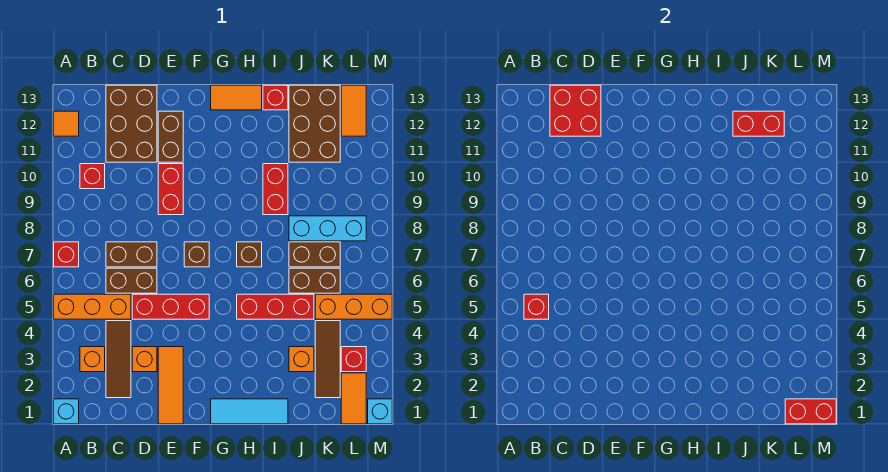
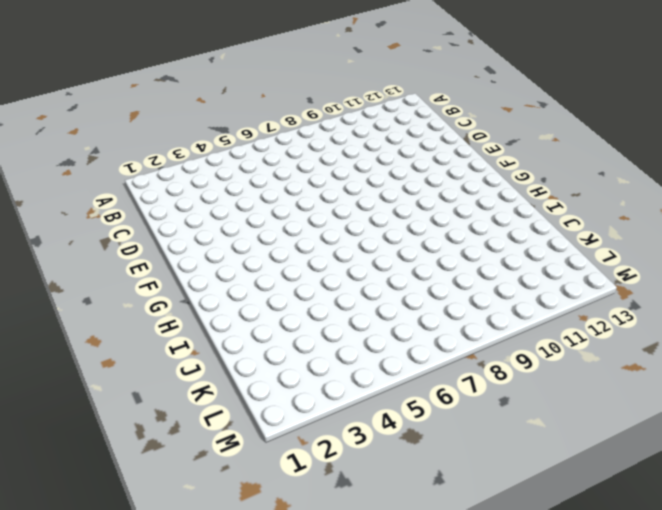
none -> cyan 1x1 brick [54,399,79,424]
none -> orange 1x3 brick [54,294,131,319]
none -> red 1x1 brick [54,242,79,267]
none -> orange 1x1 tile [54,111,79,136]

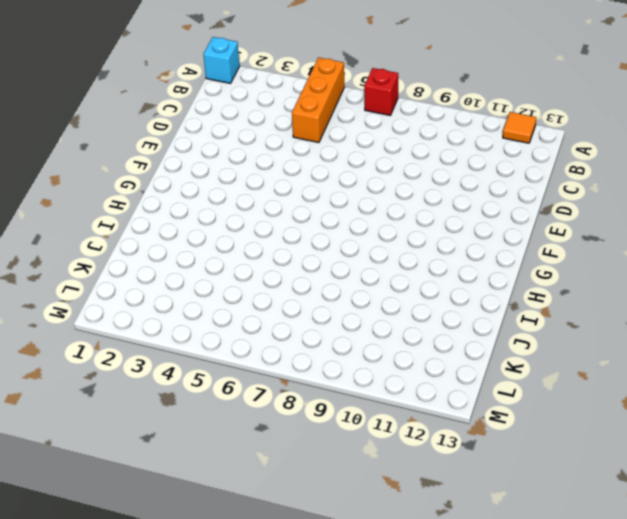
none -> orange 1x1 brick [80,347,105,372]
none -> red 1x1 brick [80,164,105,189]
none -> brown 1x3 tile [106,321,131,398]
none -> brown 1x2 brick [106,268,157,293]

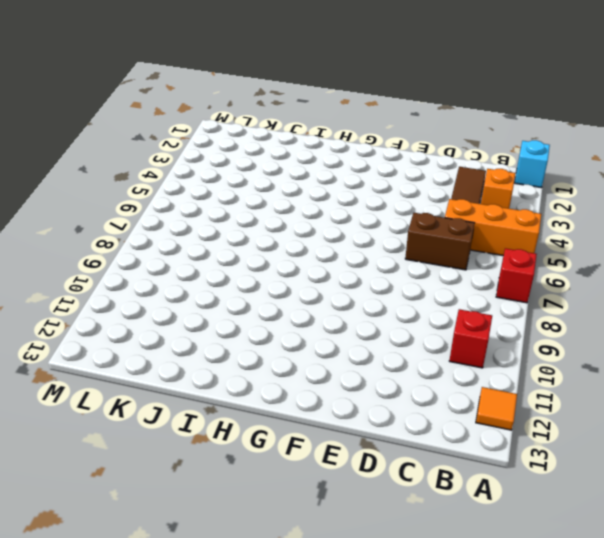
none -> brown 1x2 brick [106,242,157,267]
none -> brown 2x3 brick [106,85,157,162]
none -> orange 1x1 brick [132,347,157,372]
none -> red 1x3 brick [132,294,209,319]

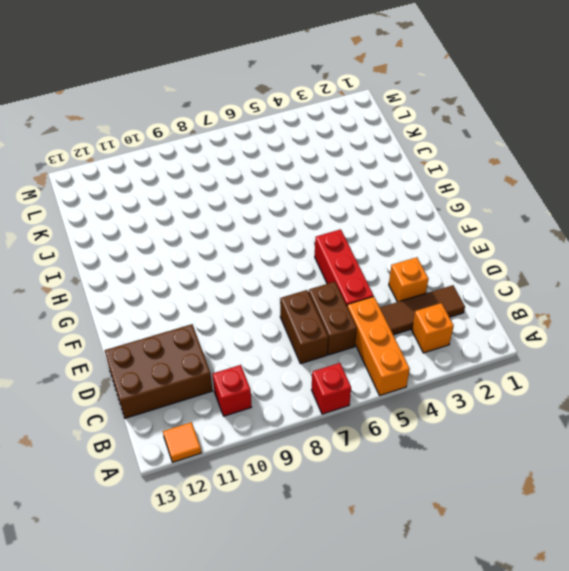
none -> cyan 1x1 brick [54,399,79,424]
none -> orange 1x3 tile [158,347,183,424]
none -> red 1x2 brick [158,164,183,215]
none -> brown 1x2 brick [158,111,183,162]

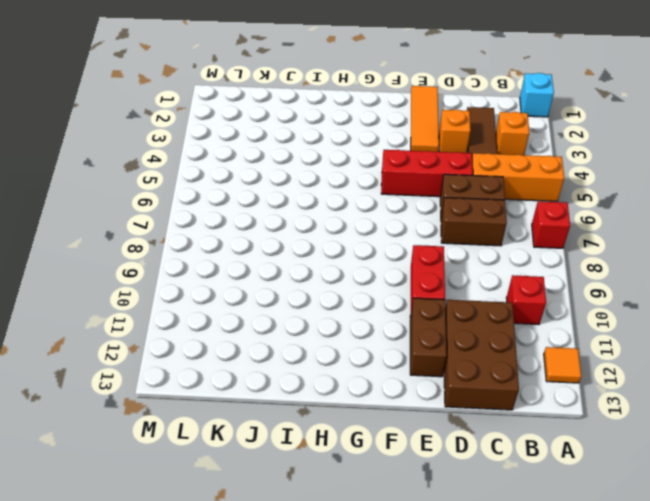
none -> brown 1x1 brick [184,242,209,267]
none -> cyan 1x3 tile [211,399,288,424]
none -> orange 1x2 tile [211,85,262,110]
none -> red 1x3 brick [237,294,314,319]

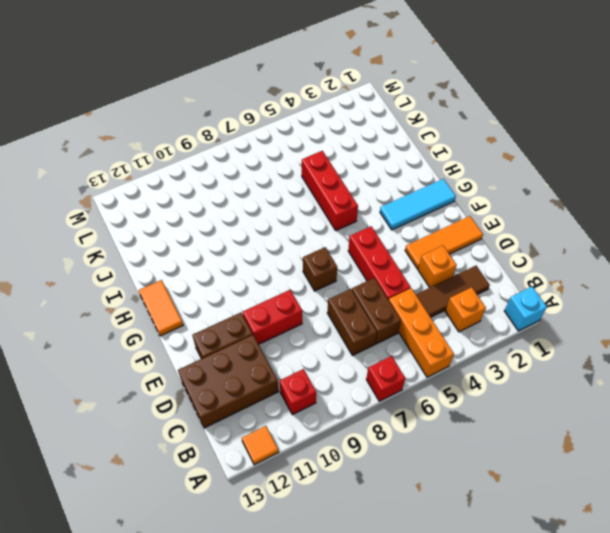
cyan 1x3 tile [380,179,456,230] -> cyan 1x3 tile turned to [211,399,288,424]
none -> brown 1x1 brick [237,242,262,267]
none -> red 1x2 brick [263,164,288,215]
none -> red 1x1 brick [263,85,288,110]
none -> orange 1x1 brick [289,347,314,372]

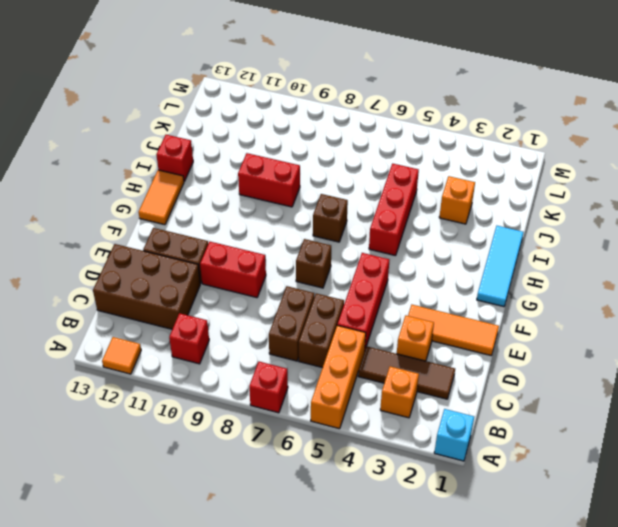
none -> brown 1x2 brick [289,268,340,293]
none -> brown 1x2 brick [289,242,340,267]
none -> cyan 1x3 brick [289,216,366,241]
none -> brown 2x3 brick [289,85,340,162]

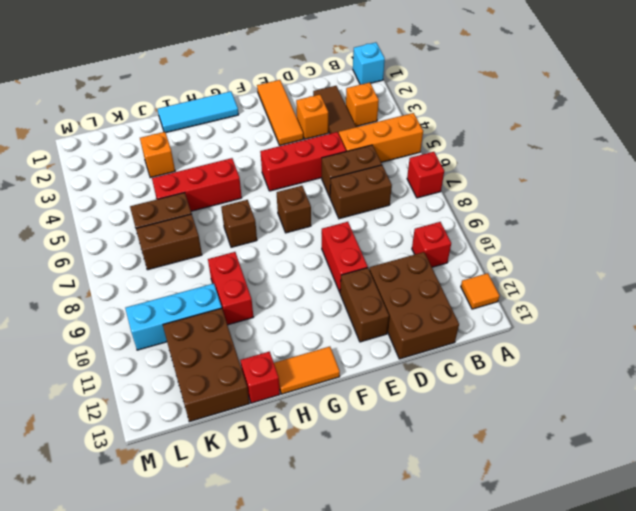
cyan 1x3 brick [125,283,222,350] -> cyan 1x3 brick moved to [289,216,366,241]
none -> brown 1x3 tile [315,321,340,398]
none -> orange 1x3 brick [315,294,392,319]
none -> orange 1x2 tile [341,373,366,424]
none -> red 1x1 brick [341,347,366,372]

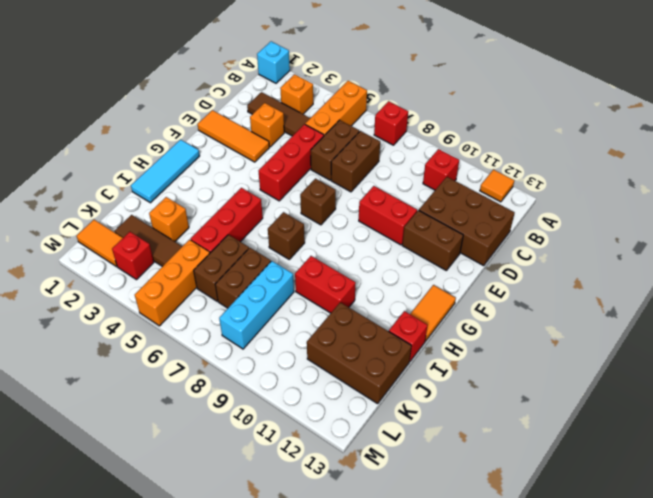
none -> orange 1x2 tile [341,85,366,136]
none -> cyan 1x1 brick [368,399,392,424]
none -> red 1x1 brick [524,294,549,319]
none -> red 2x2 brick [550,85,601,136]

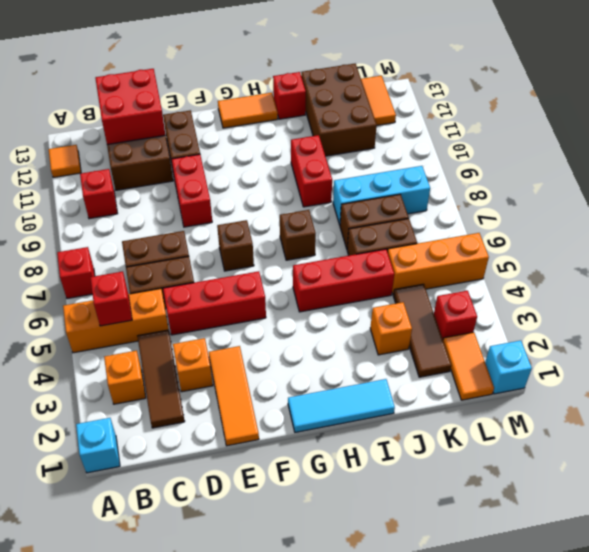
none -> red 1x2 brick [733,111,784,136]
none -> red 1x2 brick [785,399,836,424]

